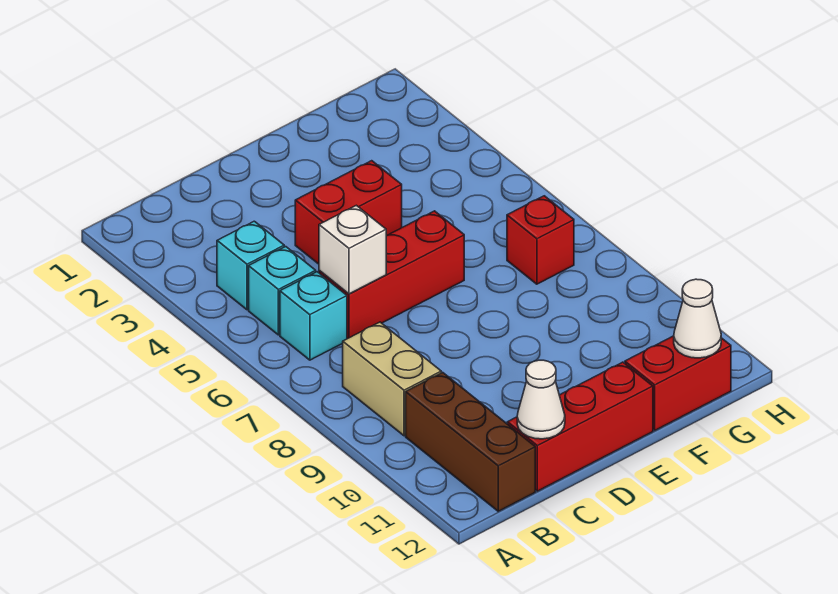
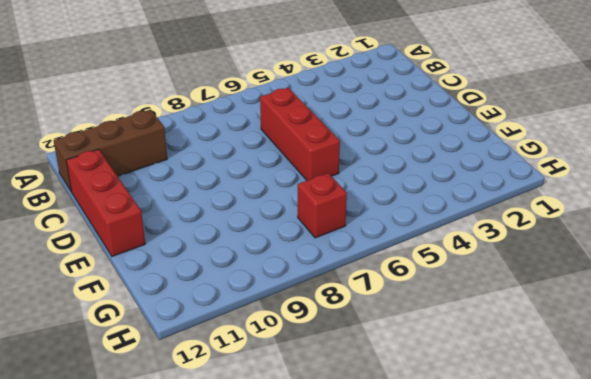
none -> cyan 1x1 brick [217,221,284,310]
none -> cyan 1x1 brick [249,247,316,335]
none -> cyan 1x1 brick [280,272,347,360]

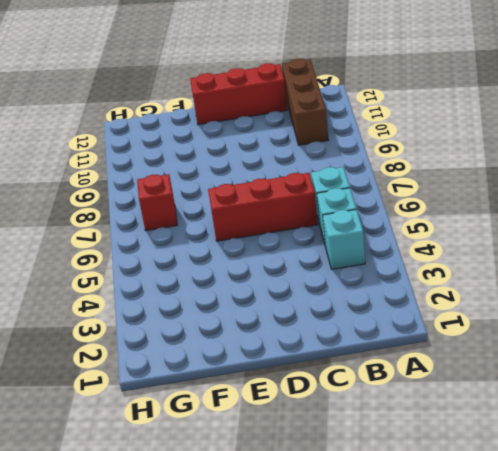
none -> tan 1x2 brick [343,322,441,436]
none -> red 1x2 brick [295,161,402,264]
none -> red 1x2 brick [625,336,731,430]

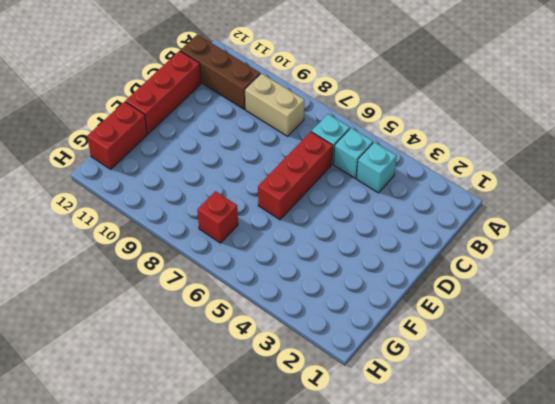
none -> red 1x2 brick [295,161,402,264]
none -> white 1x1 brick [319,205,386,294]
none -> white 1x1 cone [517,360,565,439]

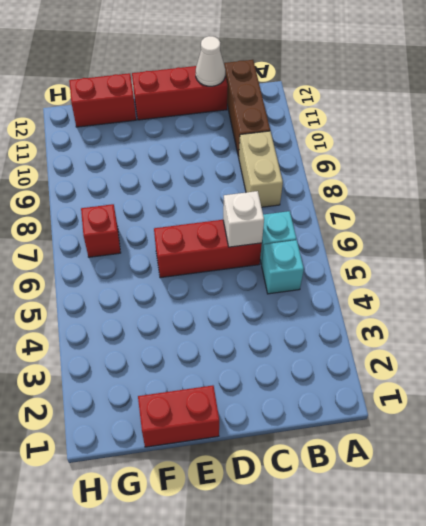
red 1x2 brick [138,385,219,447] -> red 1x2 brick moved to [295,161,402,264]
none -> cyan 1x1 brick [217,221,284,310]
none -> white 1x1 cone [674,279,721,358]

